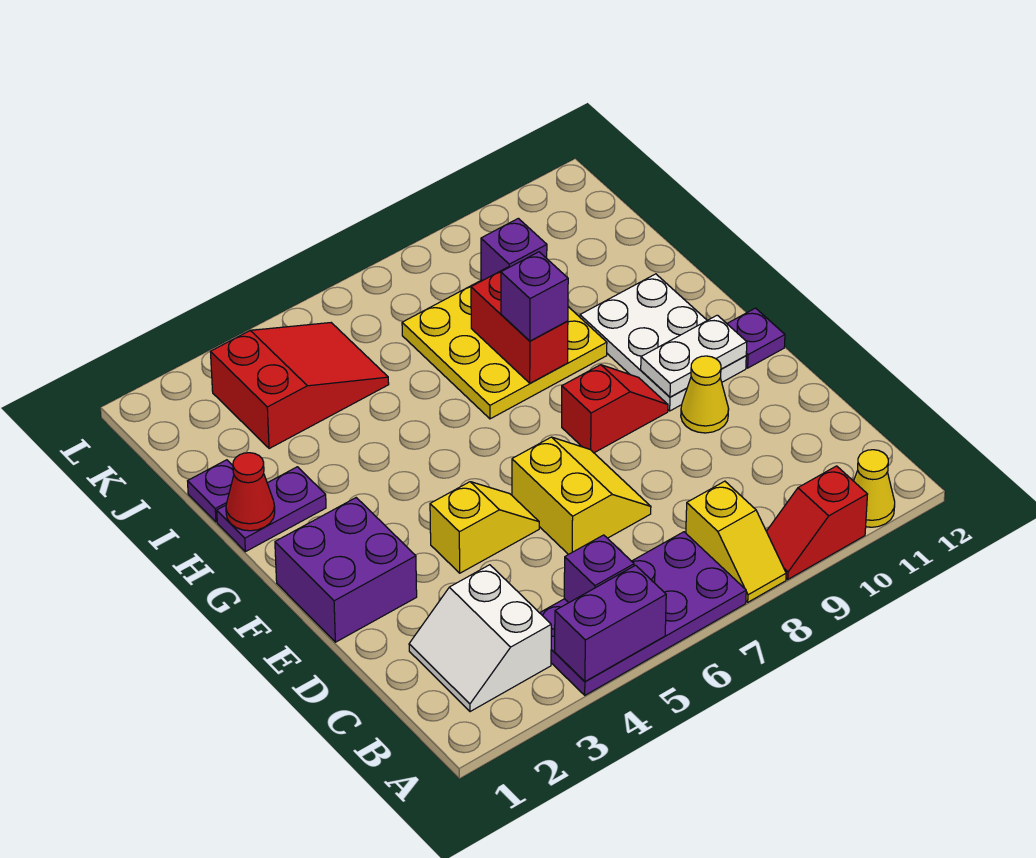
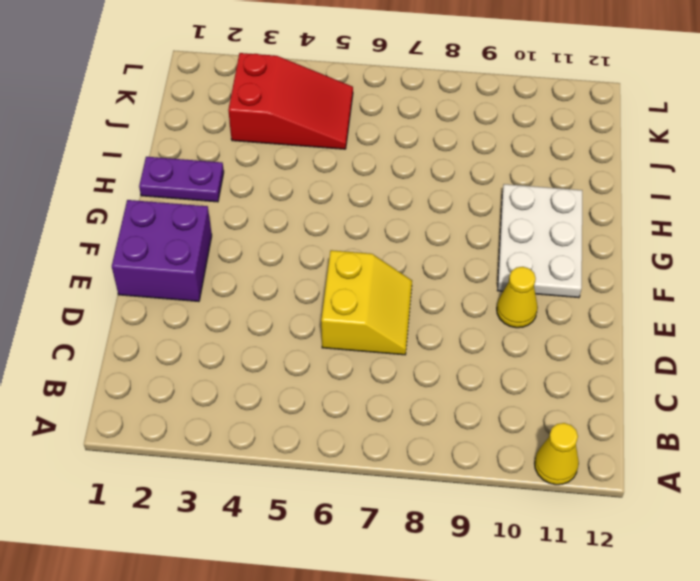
none -> purple 2x4 plate [540,532,746,695]
none -> yellow 1x2 slope [686,481,786,602]
none -> red 1x2 slope [766,466,868,579]

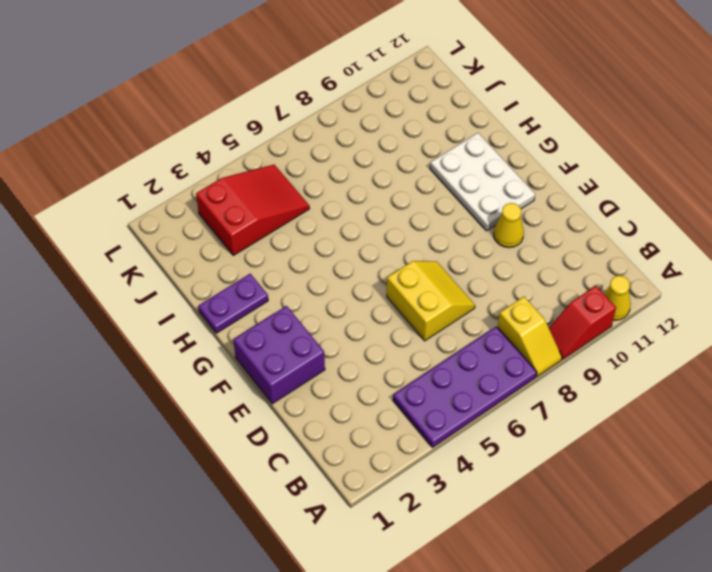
none -> white 2x2 slope [409,565,551,712]
none -> yellow 1x2 slope [430,482,539,573]
none -> red 1x2 slope [562,365,668,453]

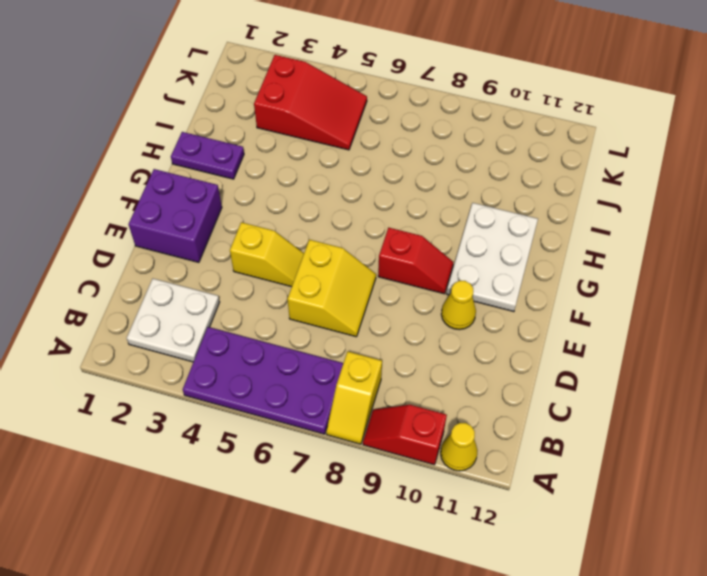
white 2x2 plate [127,279,220,362] -> white 2x2 slope [409,565,551,712]
none -> purple 1x1 plate [727,308,785,368]
none -> yellow 3x3 plate [402,280,607,419]
none -> purple 1x1 plate [188,460,234,522]

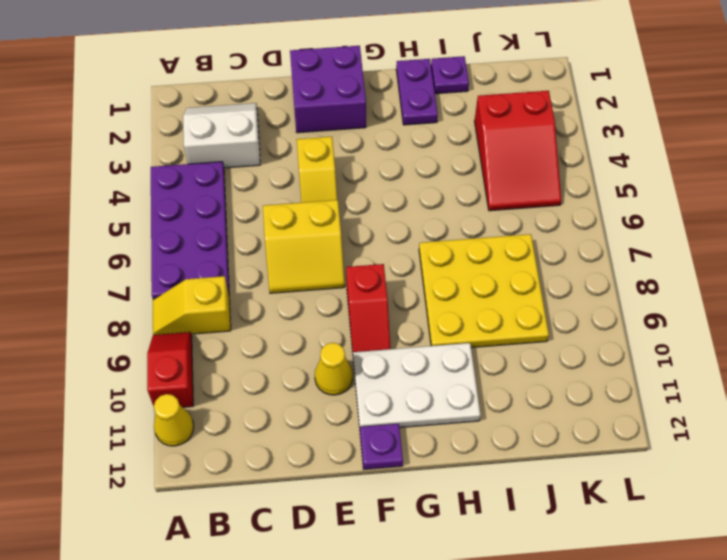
none -> purple 1x2 brick [555,565,666,681]
none -> purple 1x1 brick [564,535,634,603]
none -> white 1x2 plate [641,315,747,397]

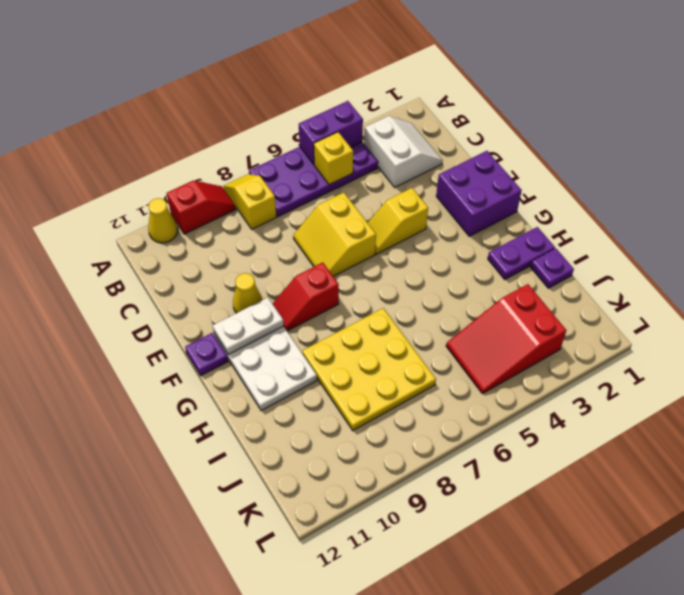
yellow 1x1 brick [314,132,353,185] -> purple 1x1 brick [564,535,634,603]
none -> red 1x1 cone [226,453,275,531]
none -> red 1x2 brick [471,267,568,383]
none -> purple 1x1 brick [481,218,547,281]

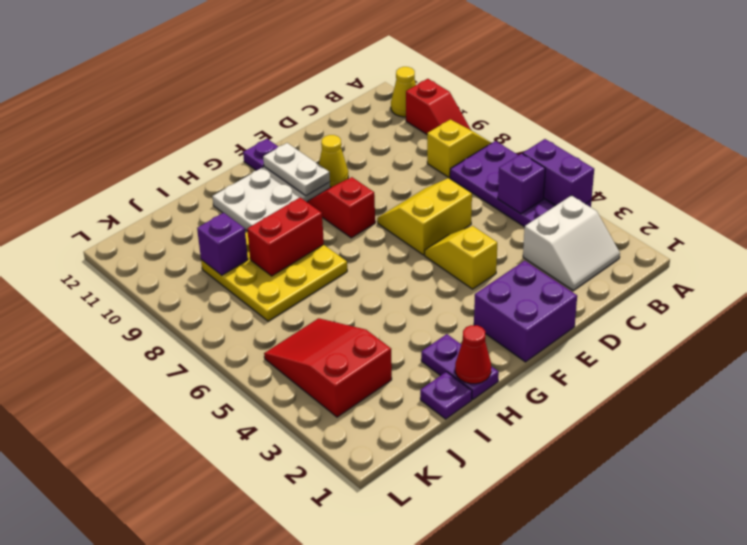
none -> purple 1x1 brick [501,252,568,341]

